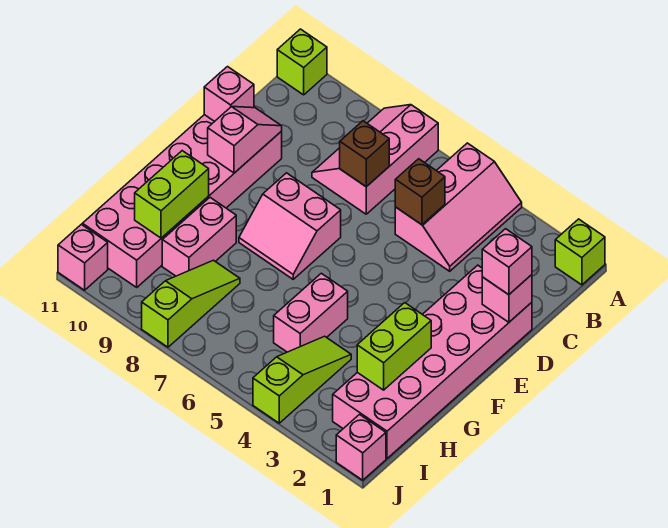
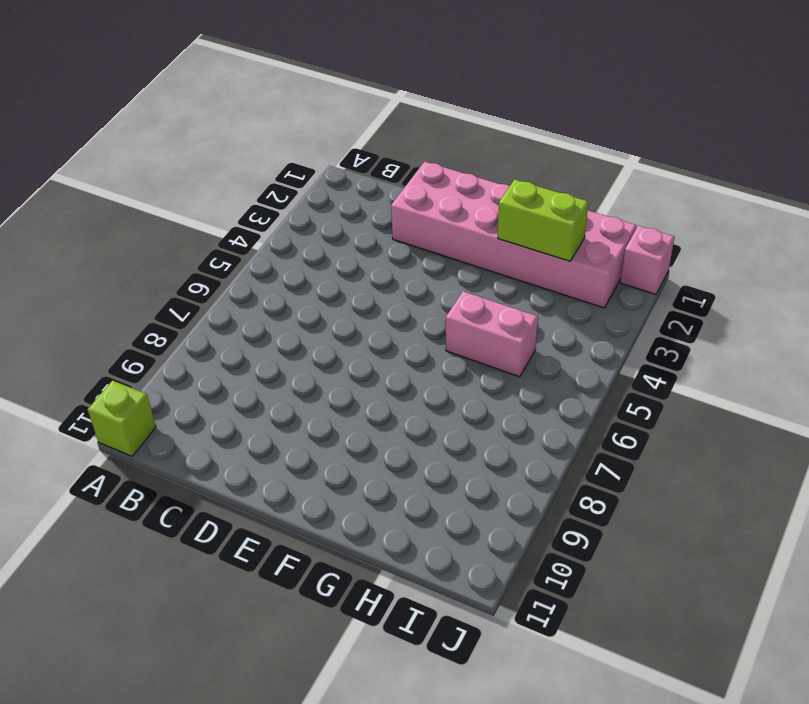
none -> lime 1x1 brick [555,219,605,285]
none -> pink 2x3 slope [395,143,522,271]
none -> pink 2x3 slope [312,105,438,214]

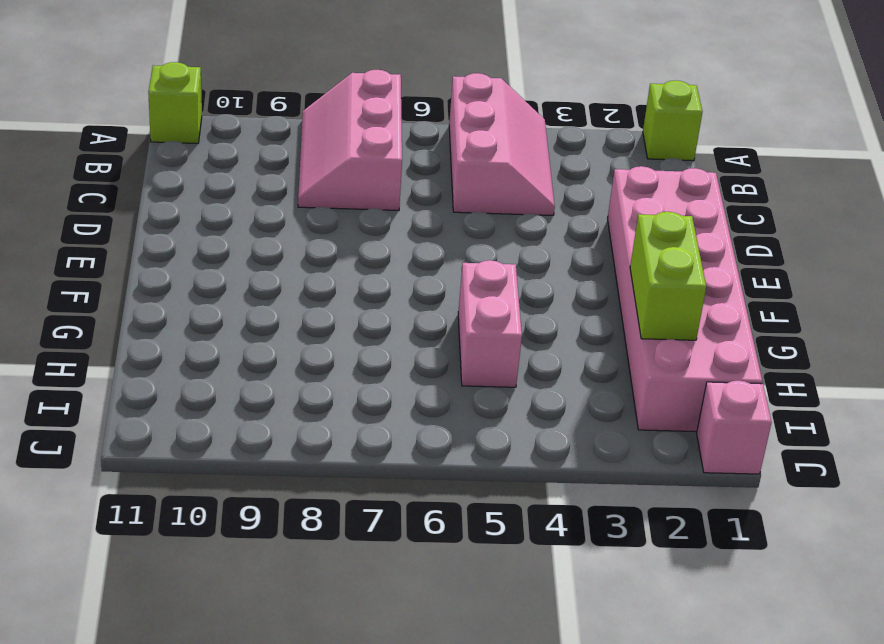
none -> pink 2x6 brick [82,115,282,287]
none -> pink 2x2 slope [239,173,341,279]
none -> pink 1x2 brick [162,198,236,276]

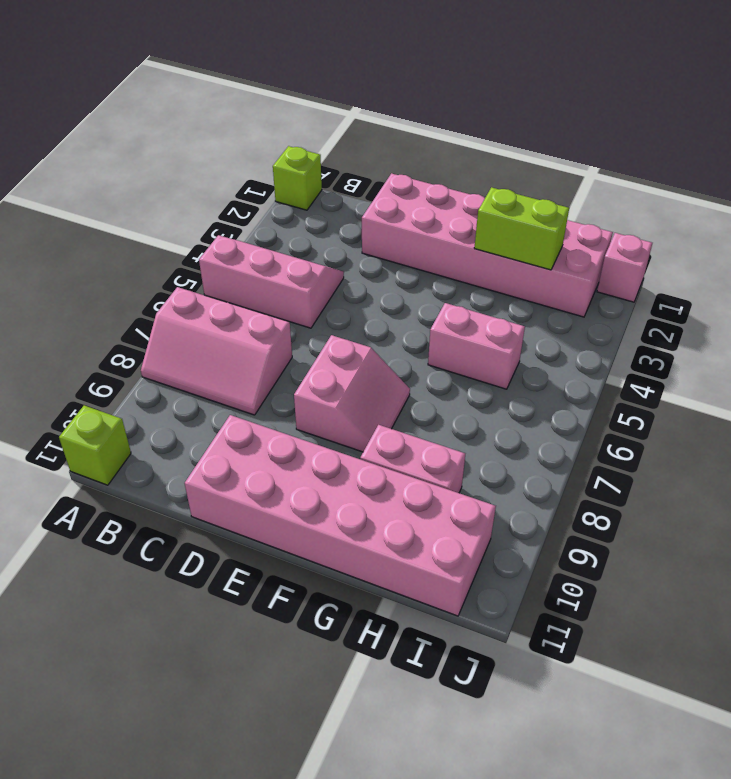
none -> lime 1x3 slope [253,336,351,423]
none -> lime 1x3 slope [142,260,240,347]
none -> pink 1x1 brick [58,224,108,290]

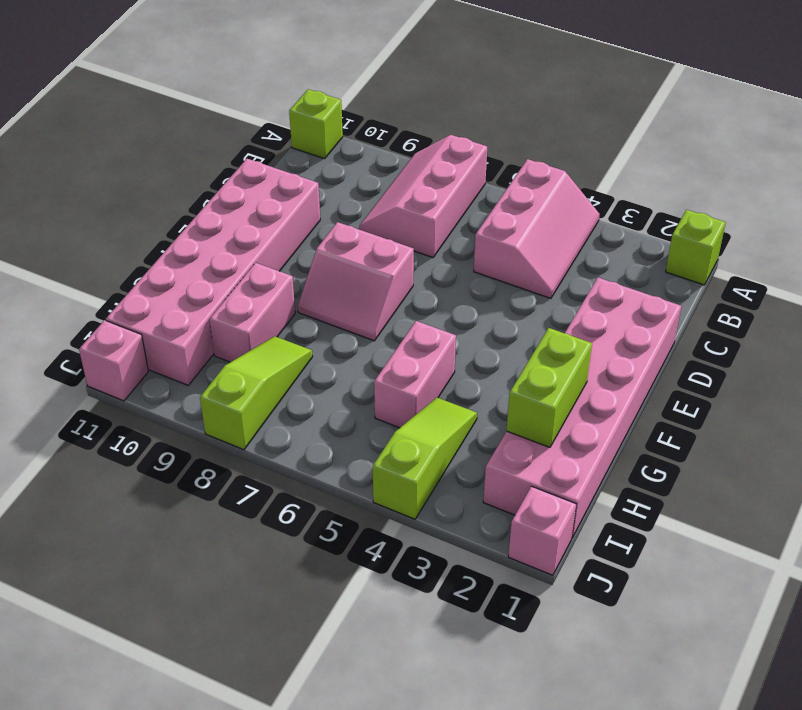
none -> brown 1x1 brick [395,159,445,225]
none -> brown 1x1 brick [340,121,389,187]
none -> pink 1x1 brick [482,275,532,322]

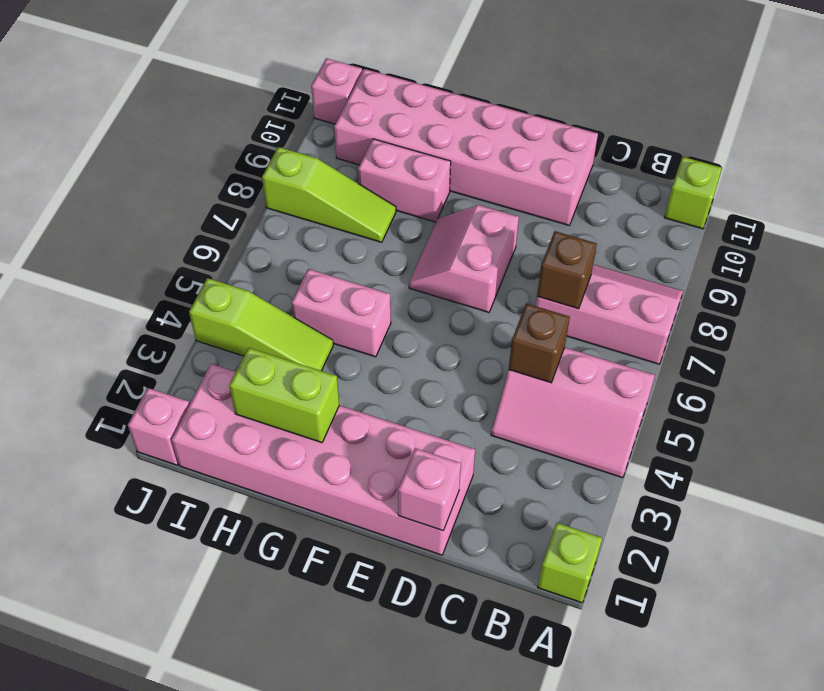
none -> pink 1x2 slope [208,107,282,173]
none -> pink 1x1 brick [204,67,254,121]
none -> lime 1x2 brick [135,151,209,238]

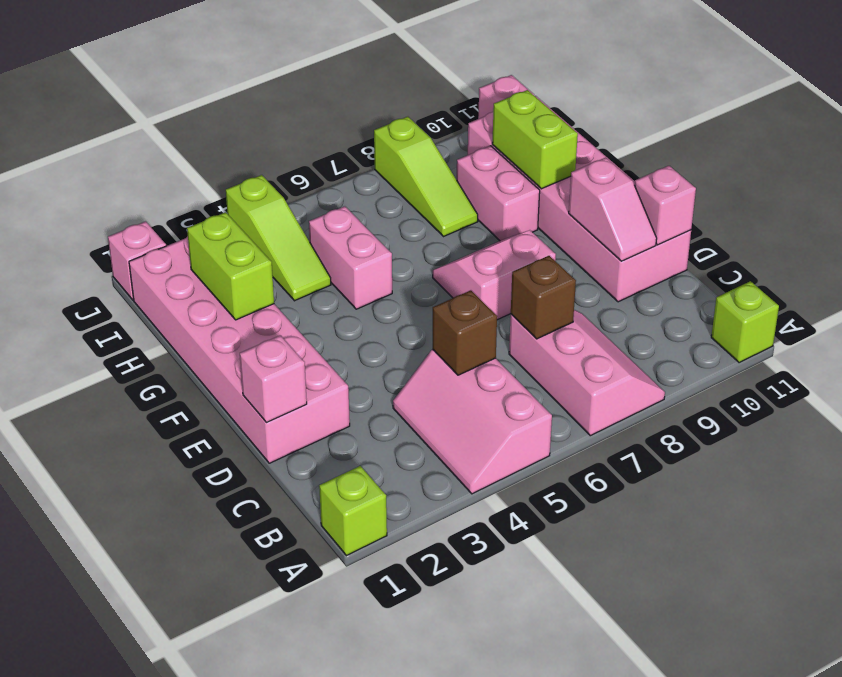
none -> pink 1x1 brick [482,229,532,295]

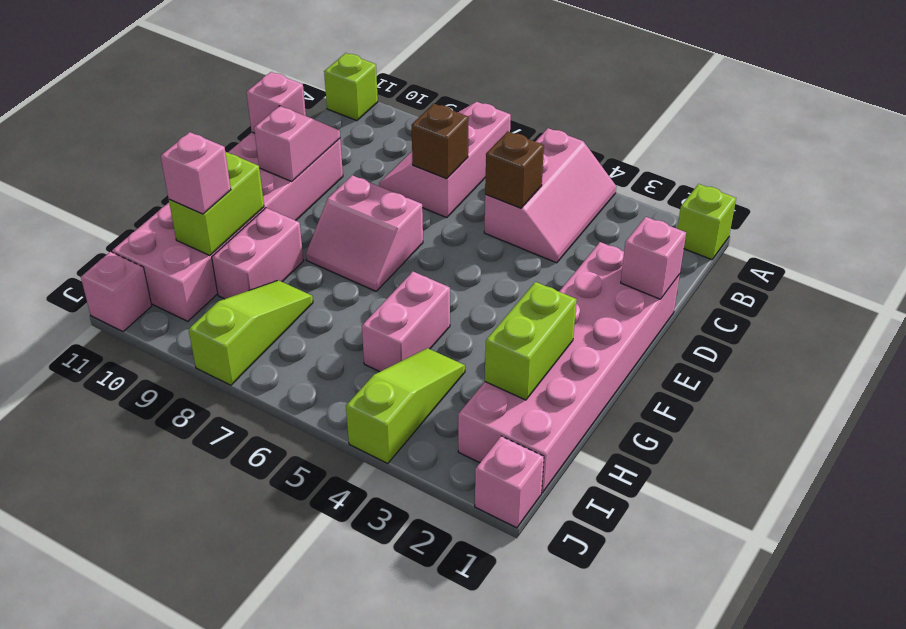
pink 1x1 brick [161,132,231,214] -> pink 1x1 brick moved to [482,229,532,295]

